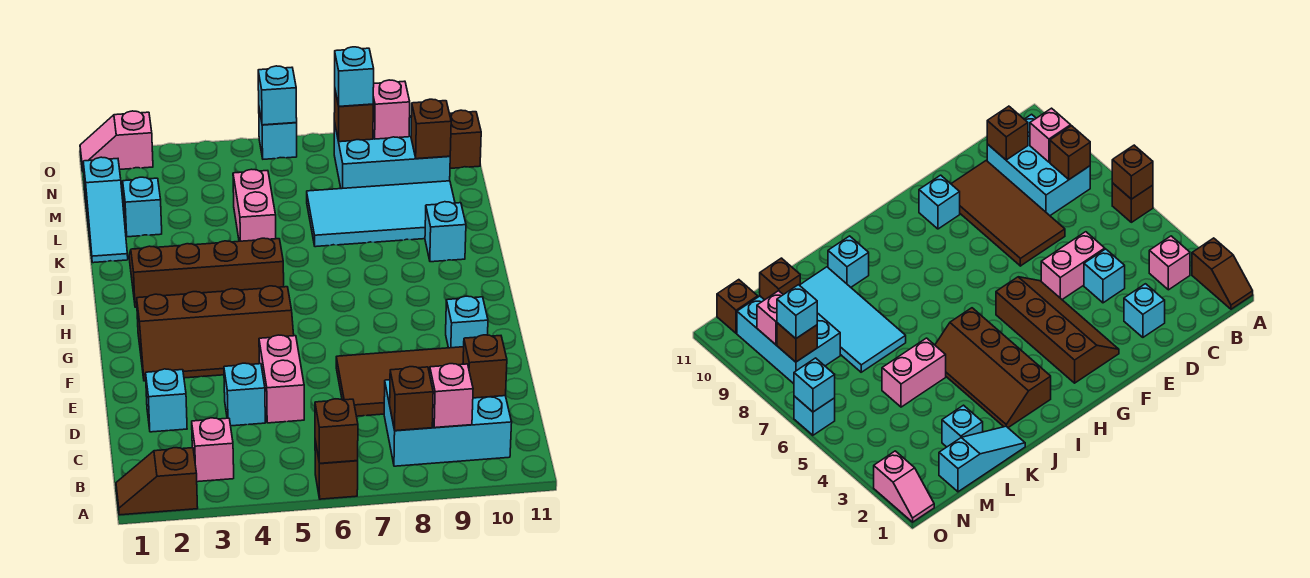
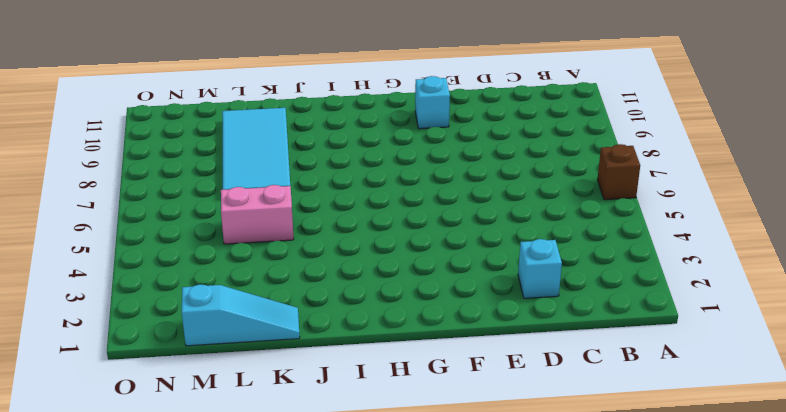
none -> brown 1x2 slope [116,448,198,515]
none -> pink 1x1 brick [192,418,234,482]
none -> cyan 2x3 brick [384,380,512,466]

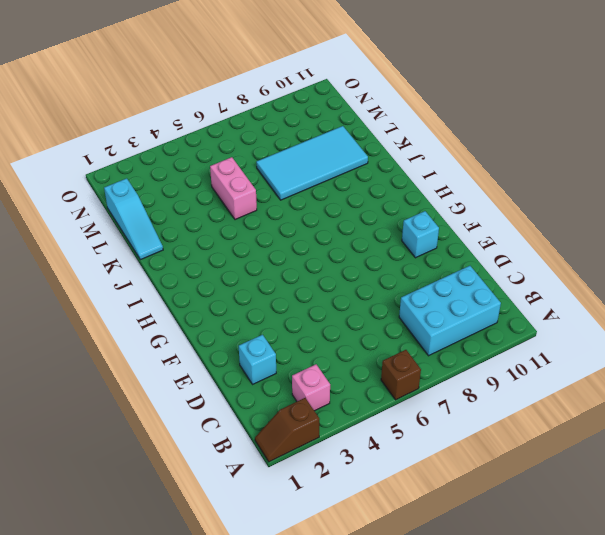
none -> cyan 1x1 brick [224,363,265,426]
none -> pink 1x2 brick [259,335,304,423]
none -> brown 2x4 tile [336,347,464,416]

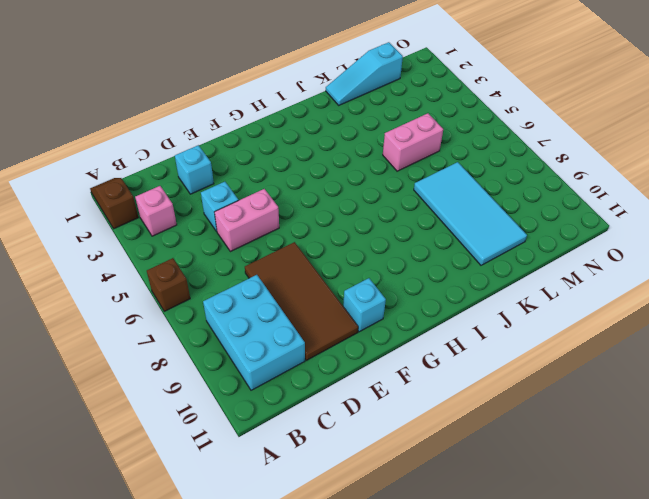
none -> brown 2x4 slope [137,286,294,381]
none -> brown 2x4 slope [129,238,284,307]
none -> cyan 1x1 brick [425,202,466,262]

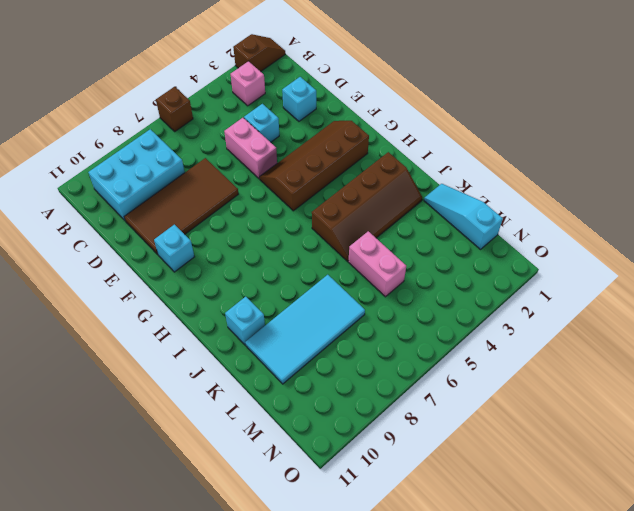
none -> cyan 1x1 brick [123,177,162,237]
none -> cyan 2x3 brick [334,116,450,189]
none -> brown 1x1 brick [449,110,481,168]

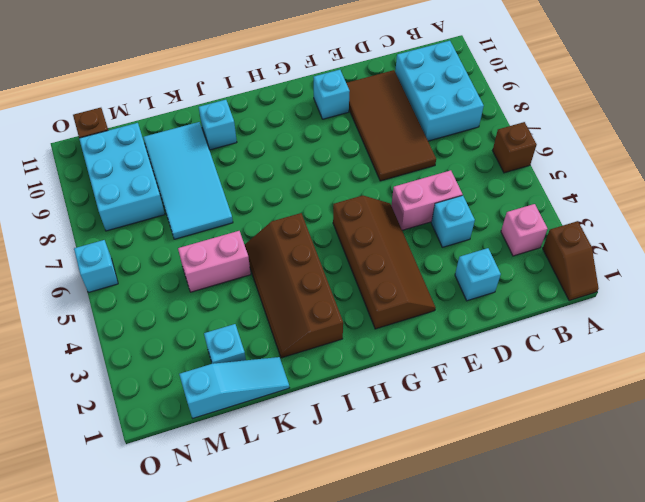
none -> pink 1x2 slope [80,111,153,172]
none -> brown 1x1 brick [315,399,358,463]
none -> brown 1x1 brick [390,367,433,431]

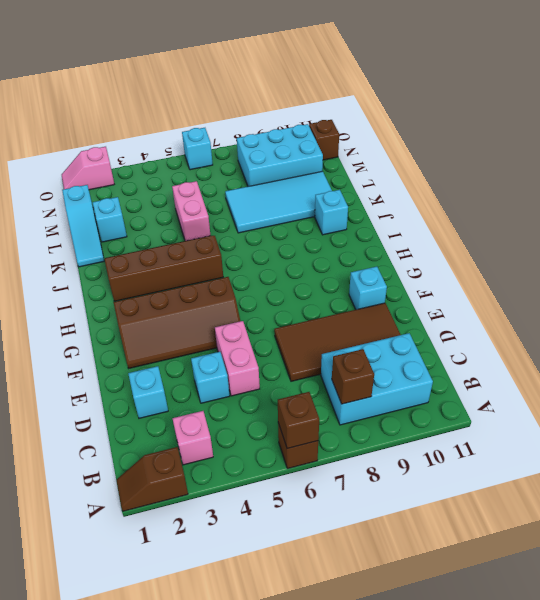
none -> pink 1x1 brick [430,364,473,428]
none -> brown 1x1 brick [463,335,507,398]
none -> brown 1x1 brick [411,99,451,159]

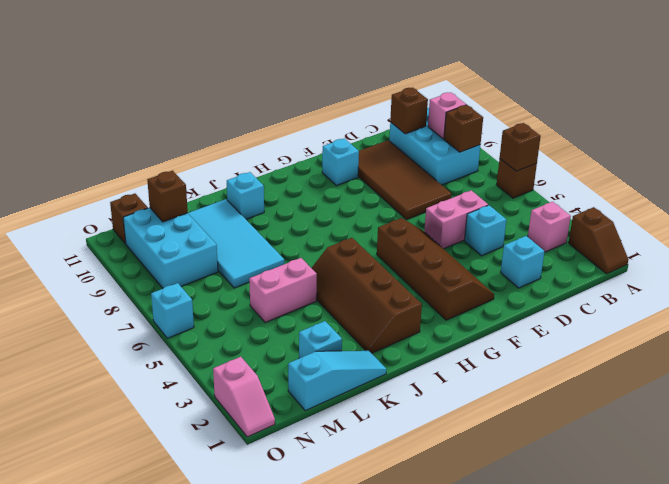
none -> brown 1x1 brick [334,91,373,142]
none -> pink 1x1 brick [373,80,410,139]
none -> cyan 1x1 brick [258,66,297,125]

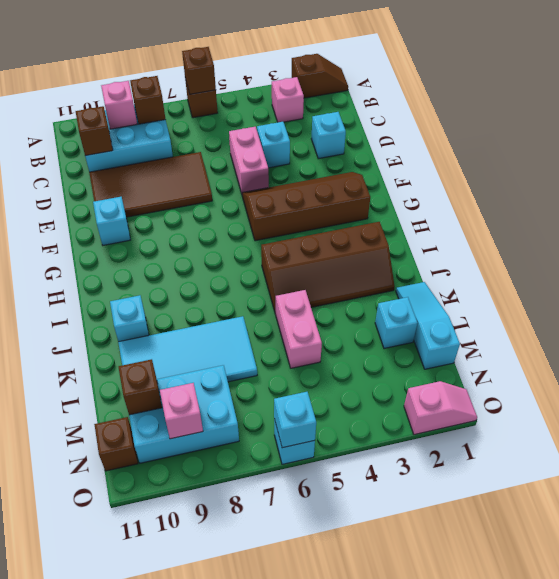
none -> brown 1x1 brick [334,91,373,142]
none -> cyan 1x1 brick [335,47,374,106]

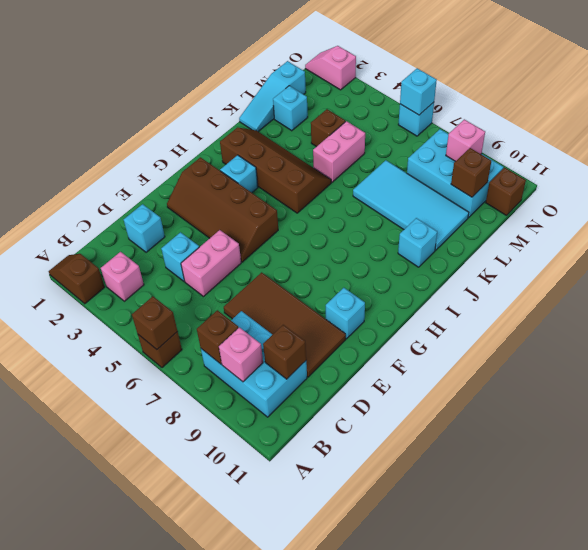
cyan 1x1 brick [220,155,258,193] -> cyan 1x1 brick moved to [335,47,374,106]
brown 1x1 brick [311,109,345,147] -> brown 1x1 brick moved to [334,91,373,142]

